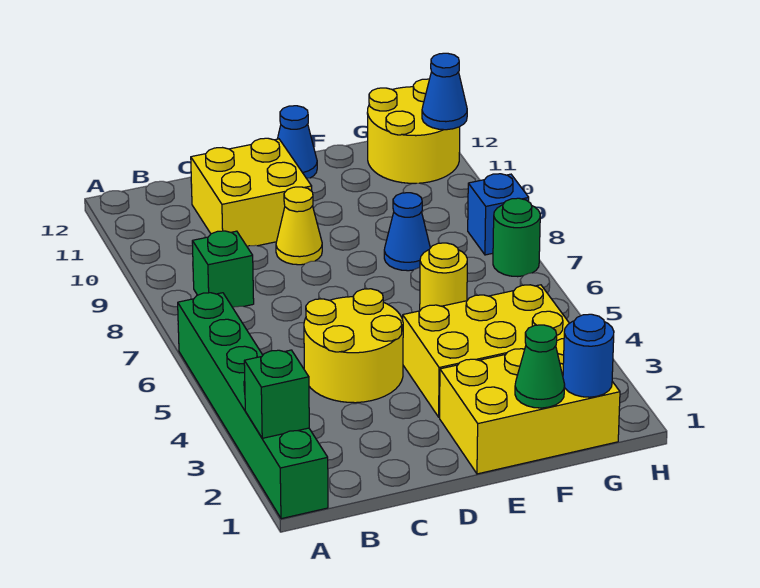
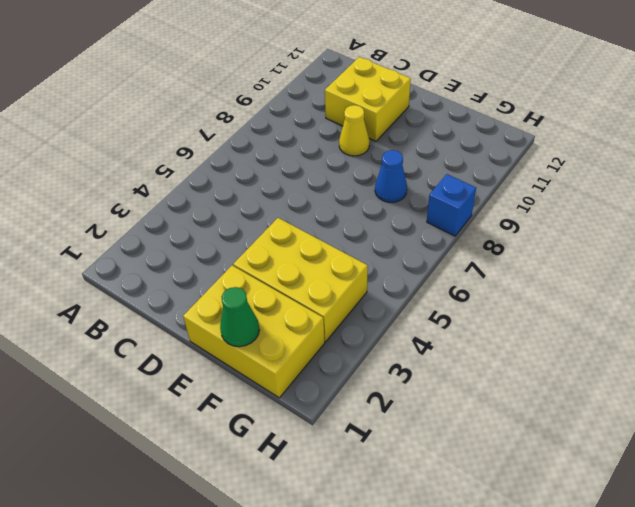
none -> green 1x6 brick [178,293,328,519]
none -> green 1x1 brick [192,231,254,308]
none -> yellow 2x2 round brick [304,289,403,403]

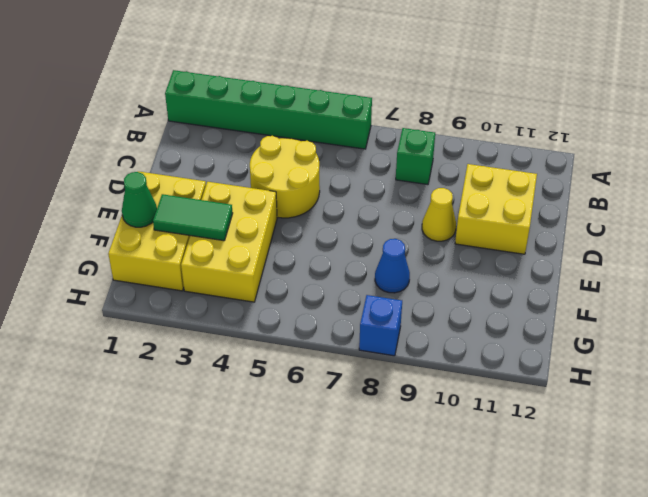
green 1x2 tile [153,194,233,241] -> none
none -> blue 1x1 cone [278,106,317,178]
none -> yellow 1x1 round brick [420,243,467,310]
none -> yellow 2x2 round brick [367,79,460,183]

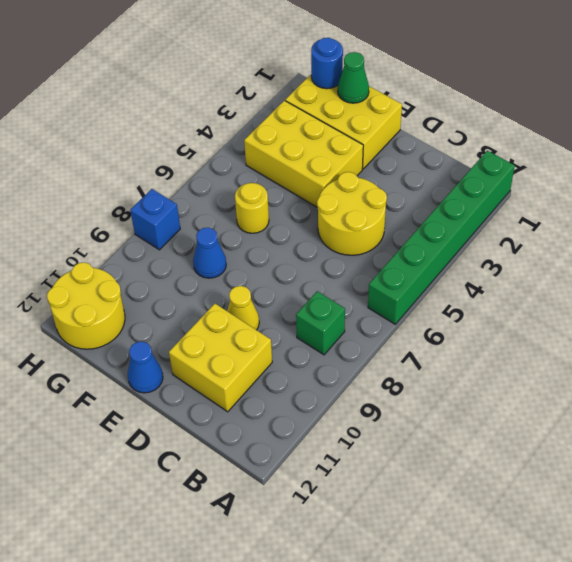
none -> green 1x1 round brick [493,198,540,277]
none -> green 1x1 brick [244,350,309,438]
none -> blue 1x1 cone [422,53,467,130]

